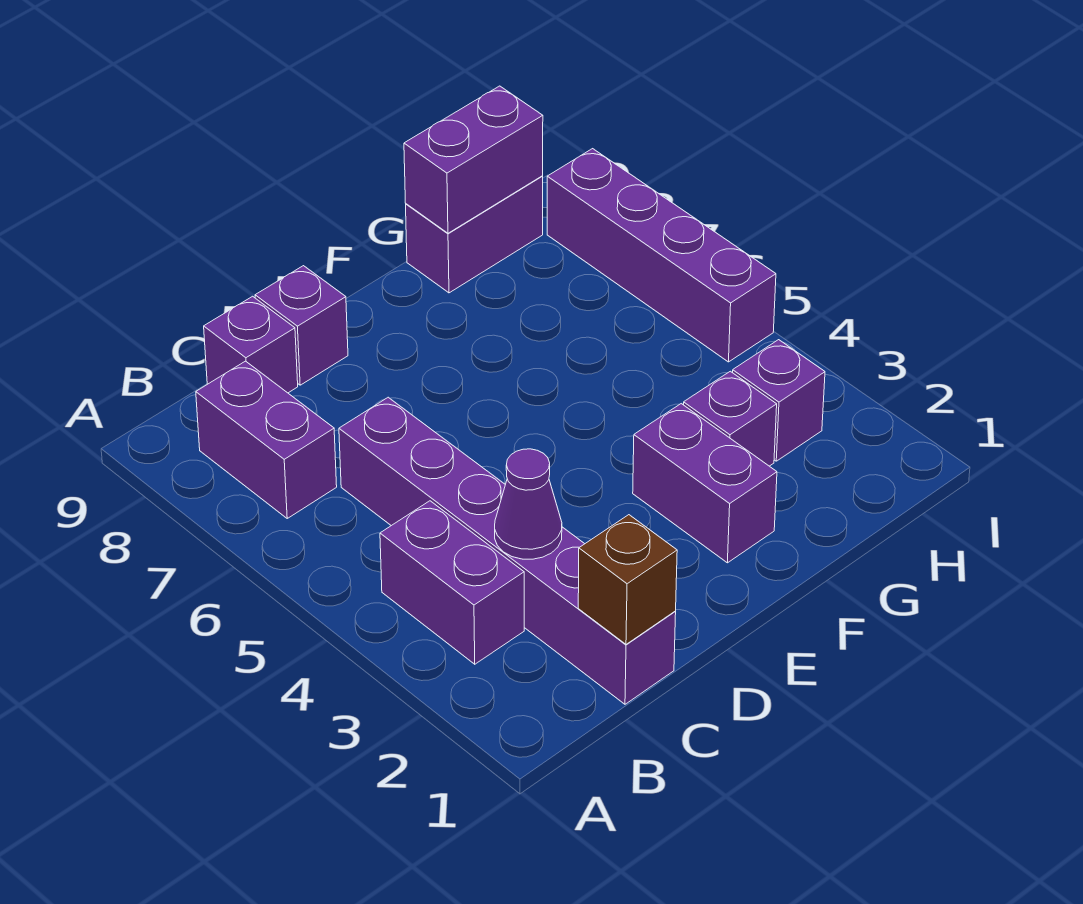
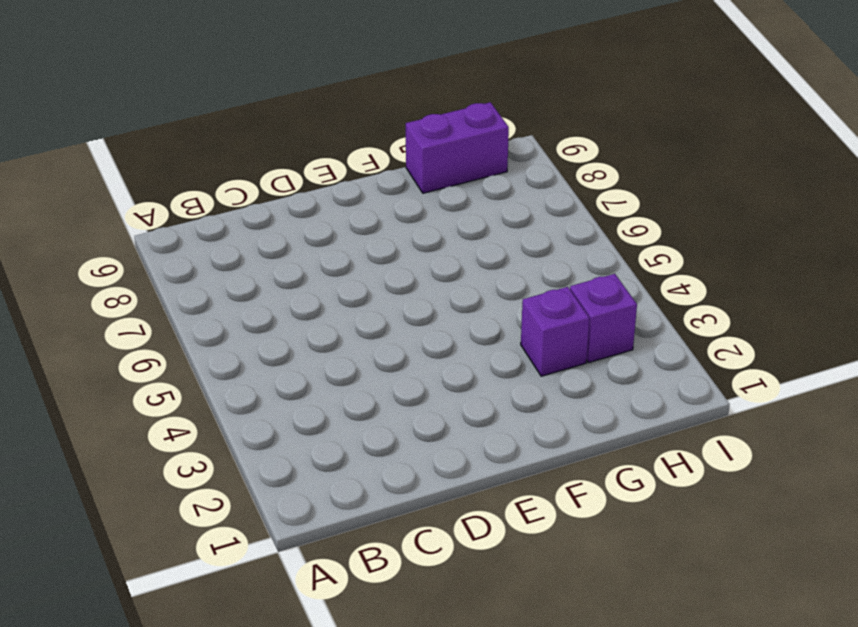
none -> purple 1x2 brick [380,501,524,664]
none -> purple 1x2 brick [196,361,337,518]
none -> purple 1x6 brick [339,397,676,704]

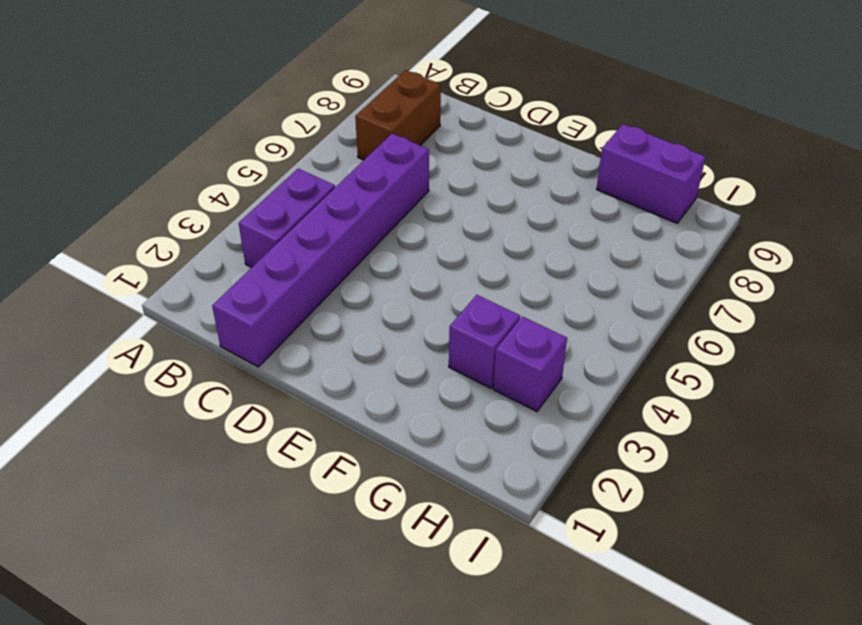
brown 1x2 brick [355,70,441,160] -> purple 1x2 brick [196,361,337,518]
none -> purple 1x1 brick [204,296,298,393]
none -> purple 1x1 brick [255,266,348,385]
none -> purple 1x2 brick [633,404,777,563]

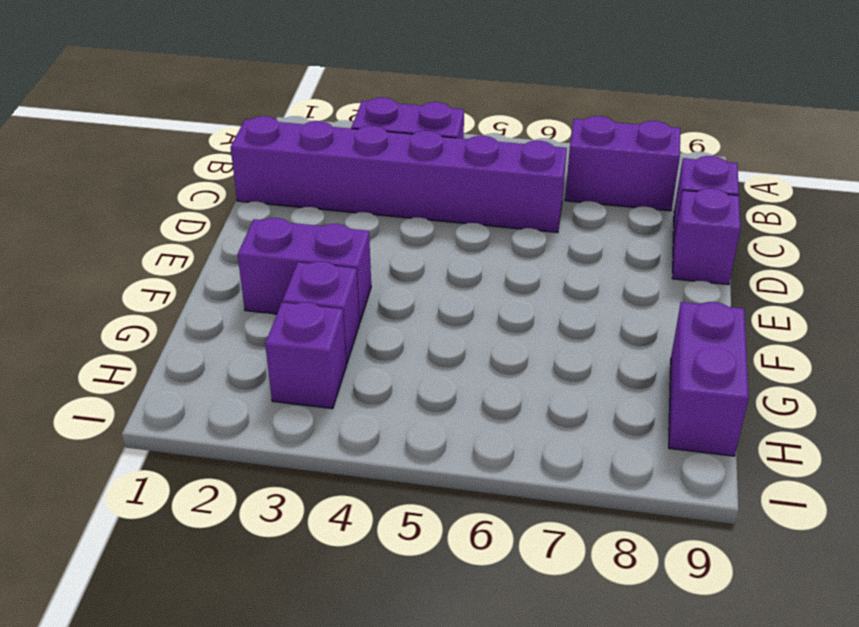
none -> purple 1x4 brick [547,149,776,362]
none -> brown 1x1 brick [578,515,677,644]
none -> purple 1x1 cone [495,449,562,559]

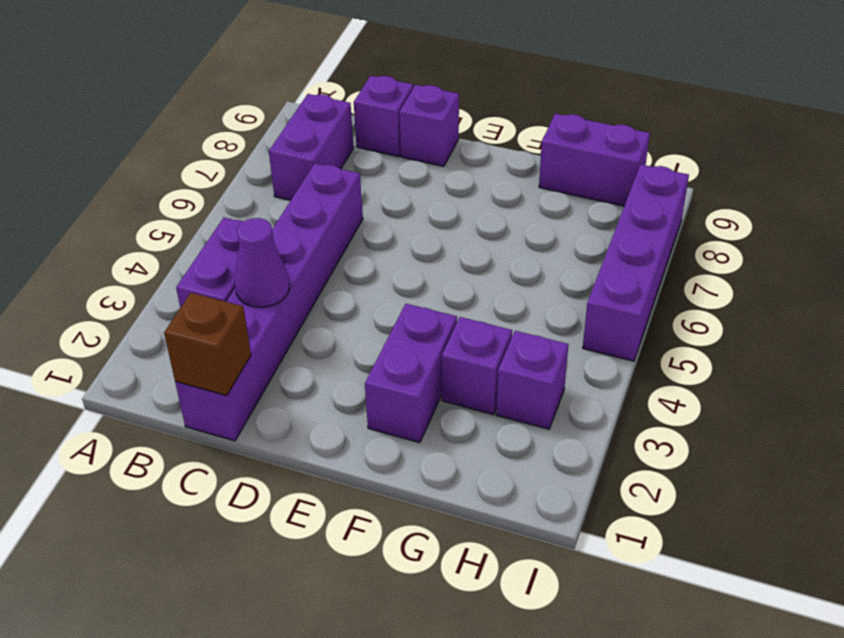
none -> purple 1x2 brick [404,86,543,233]

